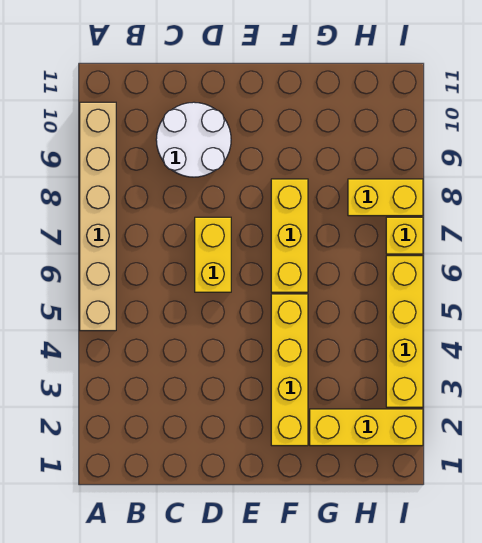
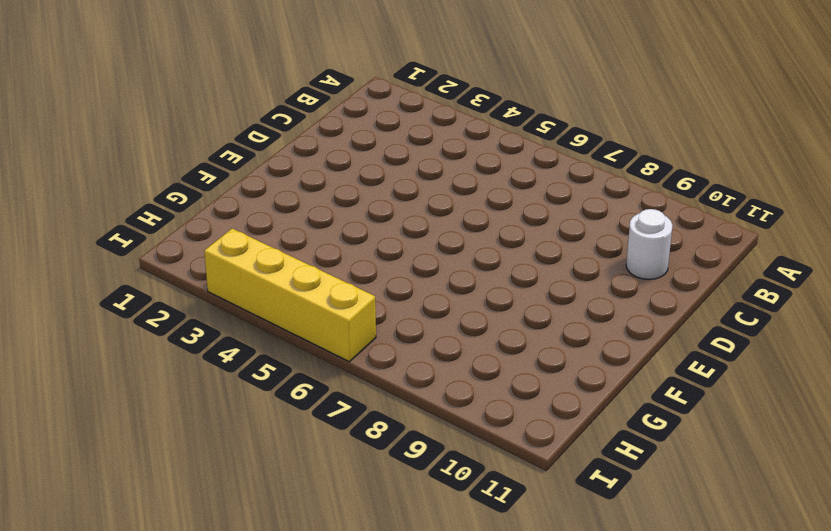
white 1x1 round brick [626,209,673,279] -> white 2x2 round brick [156,102,231,177]
none -> tan 1x6 brick [80,102,116,331]
none -> yellow 1x2 brick [195,217,231,292]

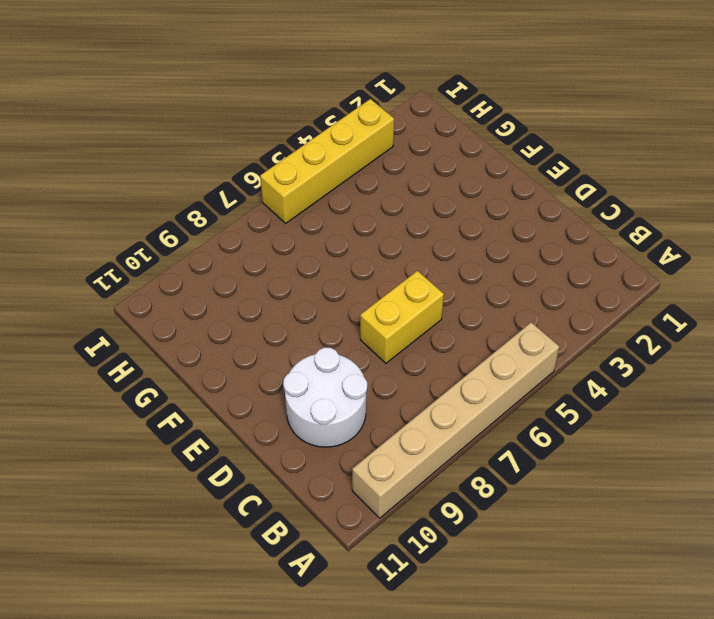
none -> yellow 1x4 brick [271,294,308,446]
none -> yellow 1x3 brick [271,179,308,292]

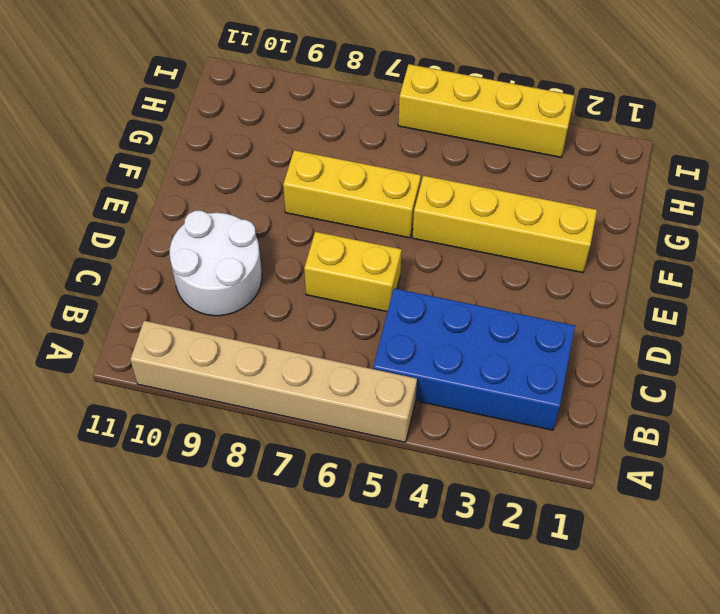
blue 2x4 brick [373,288,575,430] -> none
none -> yellow 1x3 brick [310,409,423,446]
none -> yellow 1x2 brick [348,179,423,216]

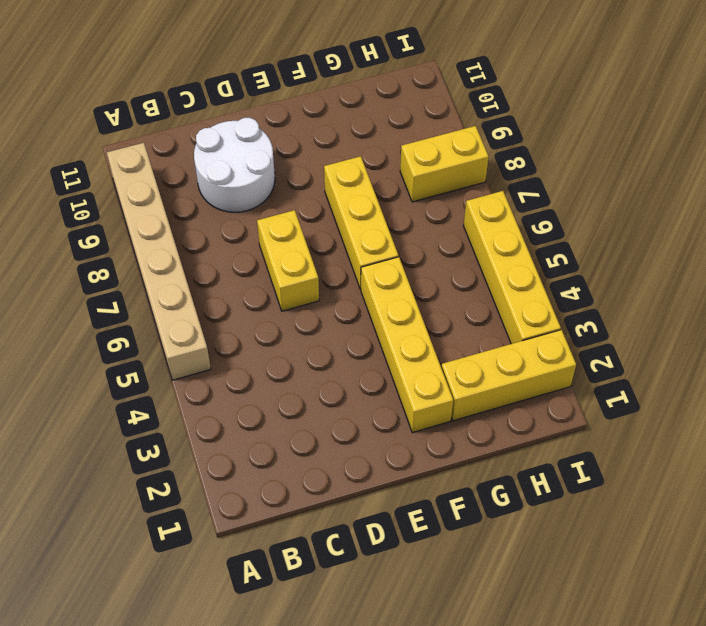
none -> yellow 1x1 brick [386,217,423,254]

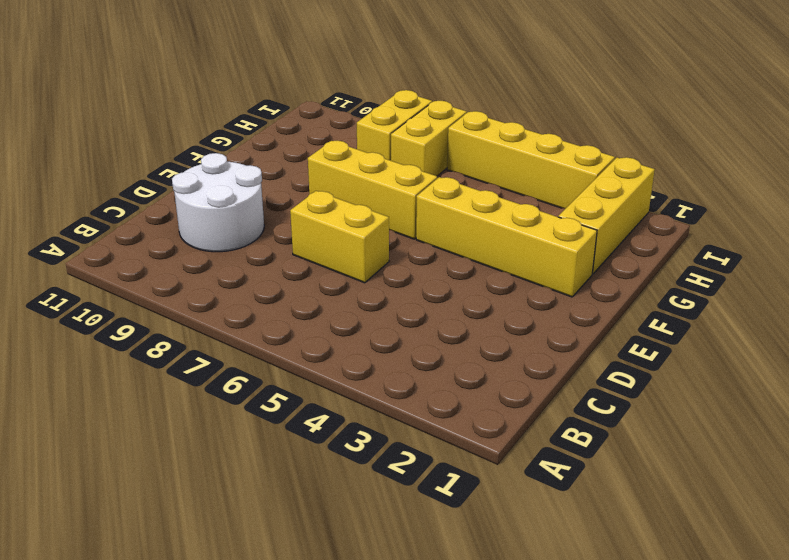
yellow 1x2 brick [391,101,467,176] -> yellow 1x1 brick [386,217,423,254]
none -> tan 1x6 brick [80,102,116,331]

